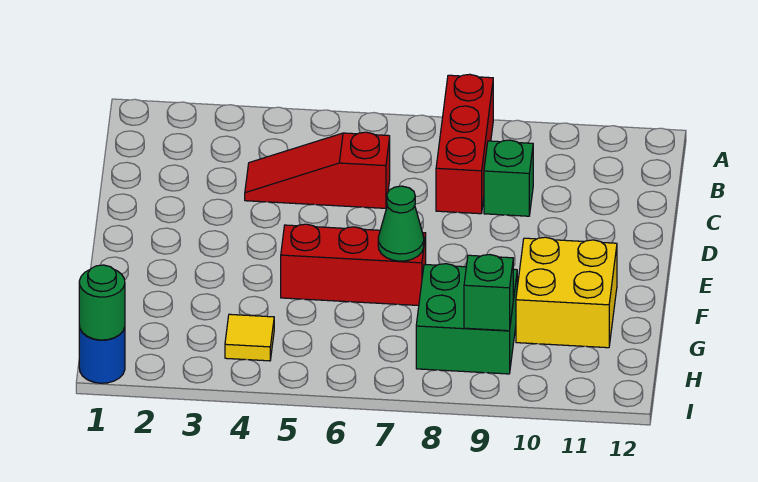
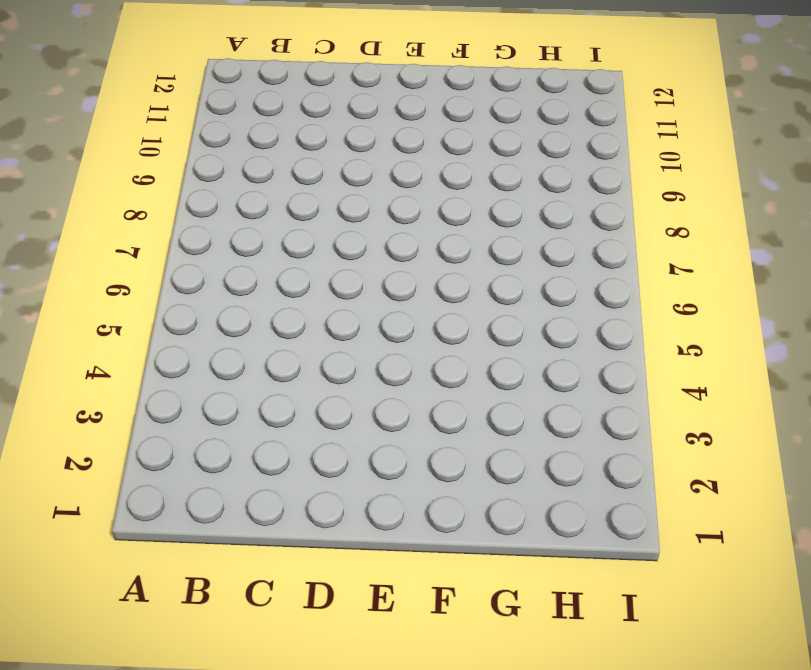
none -> red 1x3 brick [436,74,493,214]
none -> red 1x3 slope [245,132,390,208]

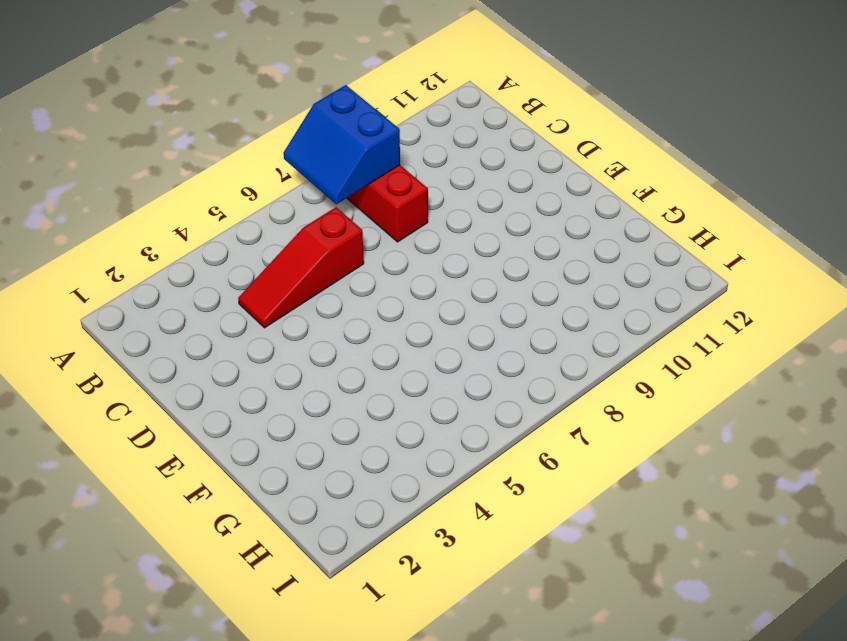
blue 2x2 slope [283,85,400,204] -> none
none -> green 1x1 brick [484,140,533,216]
none -> red 1x3 brick [281,224,426,306]

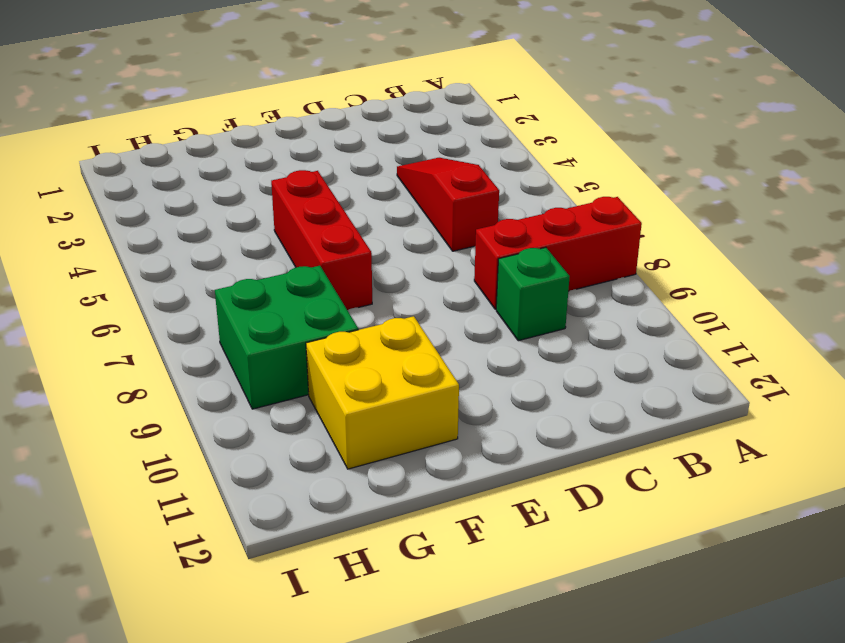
none -> yellow 1x1 tile [225,314,274,361]
none -> blue 1x1 round brick [79,326,125,383]

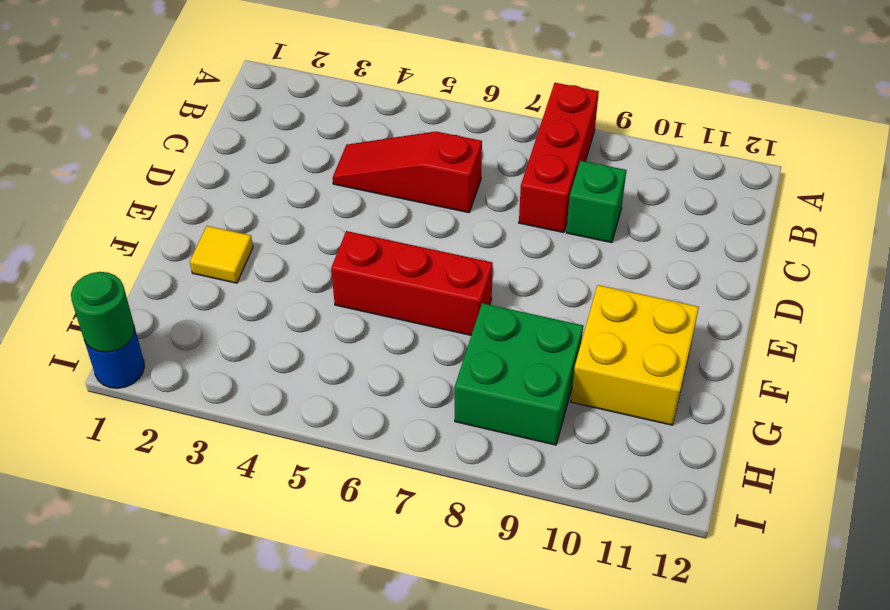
yellow 1x1 tile [190,226,253,283] -> yellow 1x1 tile moved to [225,314,274,361]
none -> green 1x1 cone [378,186,424,261]
none -> green 1x1 brick [464,255,513,331]

